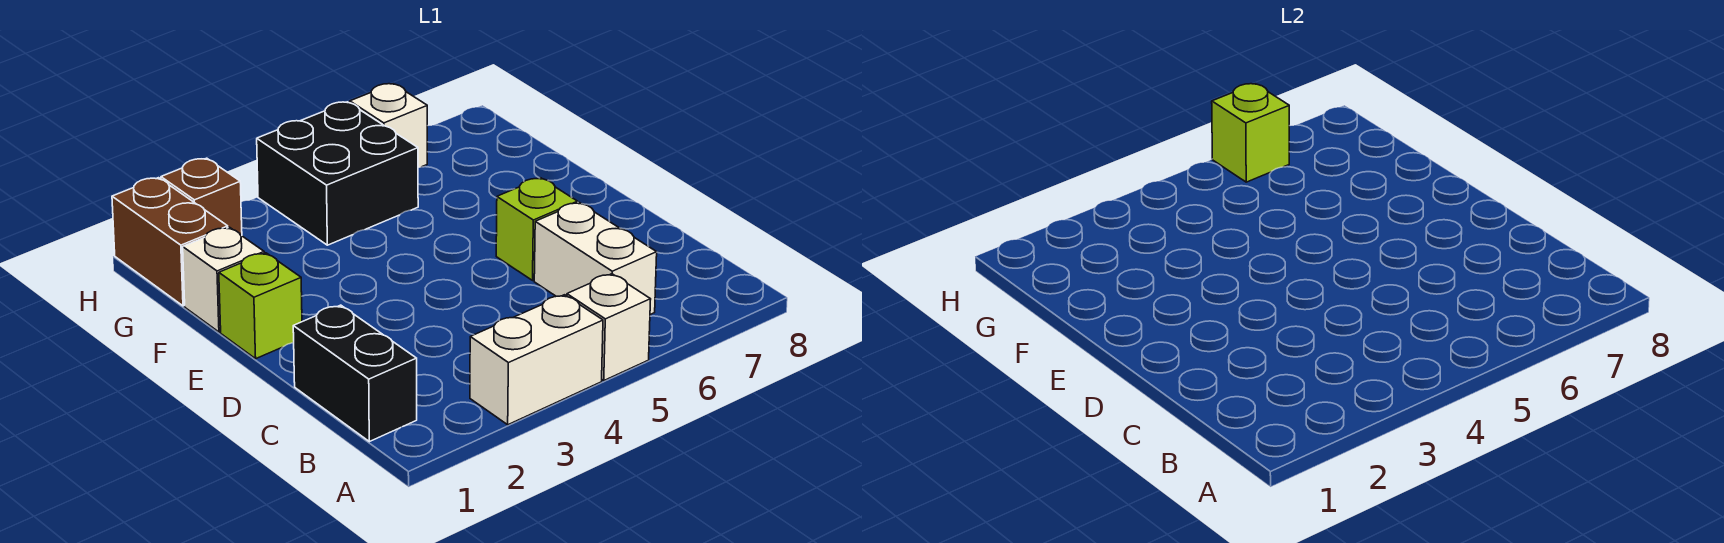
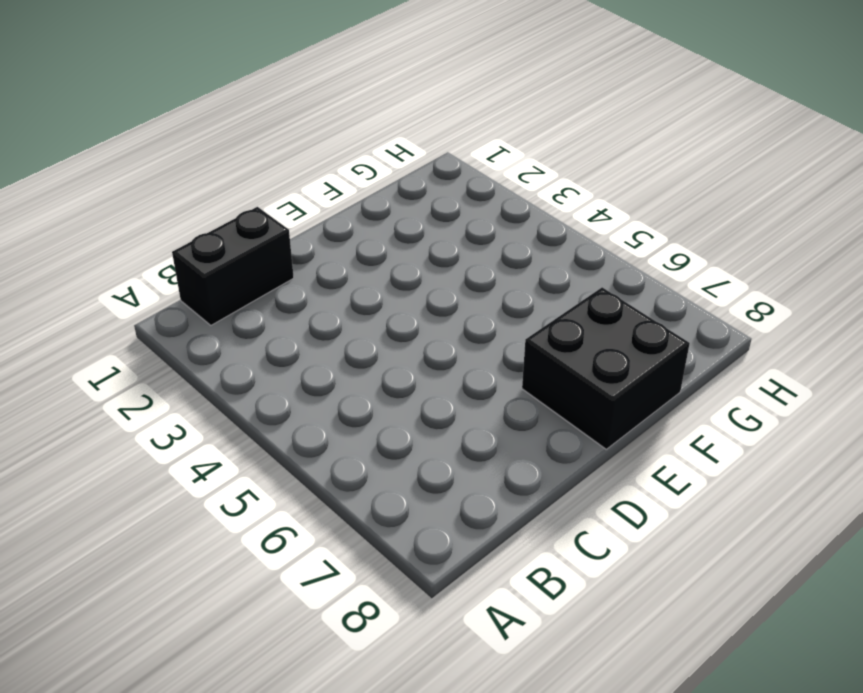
black 2x2 brick [522,287,690,449] -> black 2x2 brick moved to [257,102,418,245]
none -> white 1x2 brick [470,295,603,425]
none -> white 1x1 brick [567,274,651,381]
none -> white 1x2 brick [534,203,657,315]

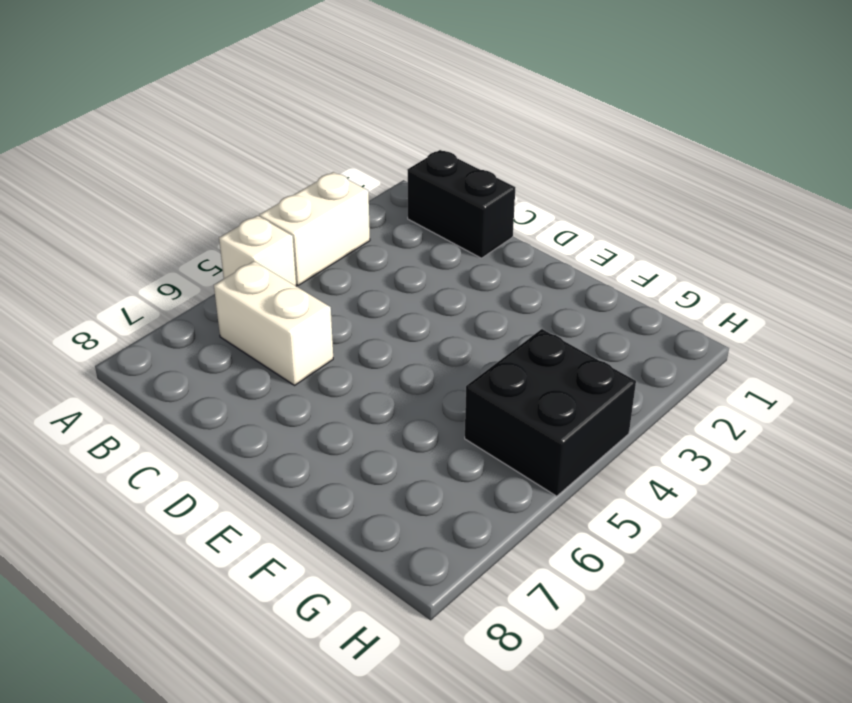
none -> lime 1x1 brick [496,178,578,280]
none -> lime 1x1 brick [219,253,302,359]
none -> white 1x1 brick [183,227,264,332]

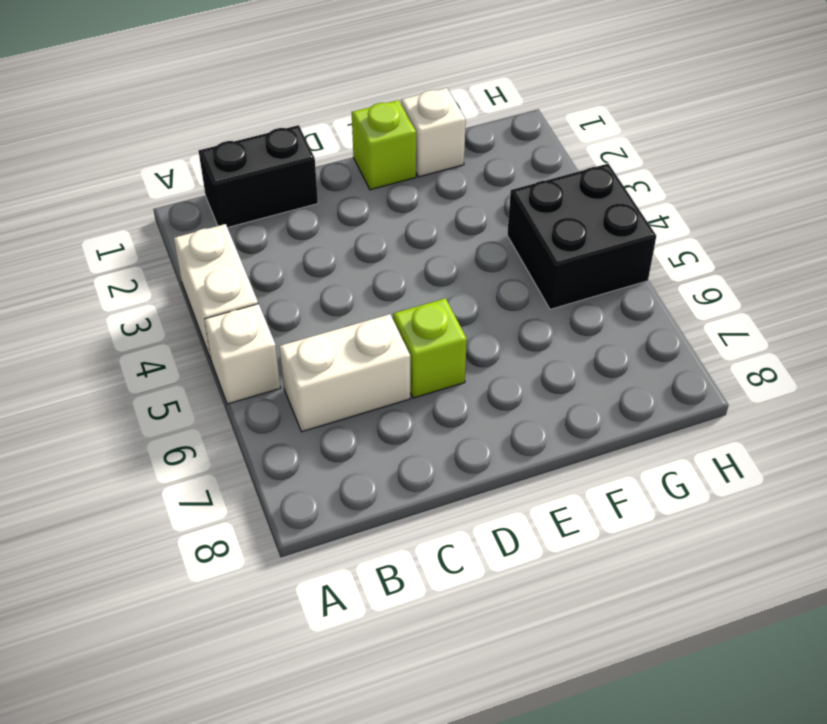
none -> brown 1x2 brick [112,178,228,306]
none -> brown 1x1 brick [161,158,242,236]
none -> white 1x1 brick [350,84,427,167]

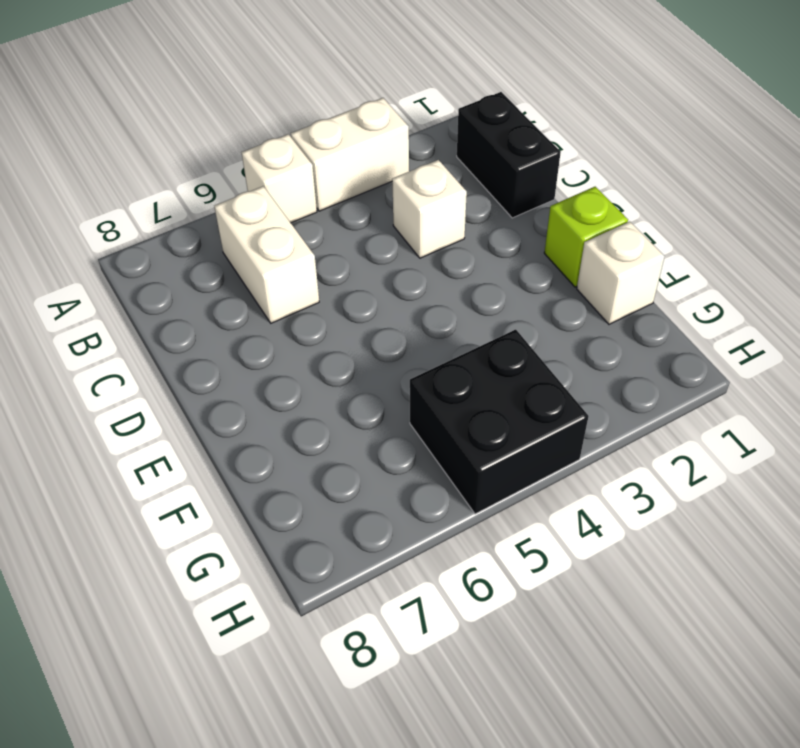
white 1x1 brick [392,160,467,258] -> white 1x1 brick moved to [350,84,427,167]
none -> lime 1x1 brick [496,178,578,280]
none -> brown 1x2 brick [112,178,228,306]
none -> brown 1x1 brick [161,158,242,236]

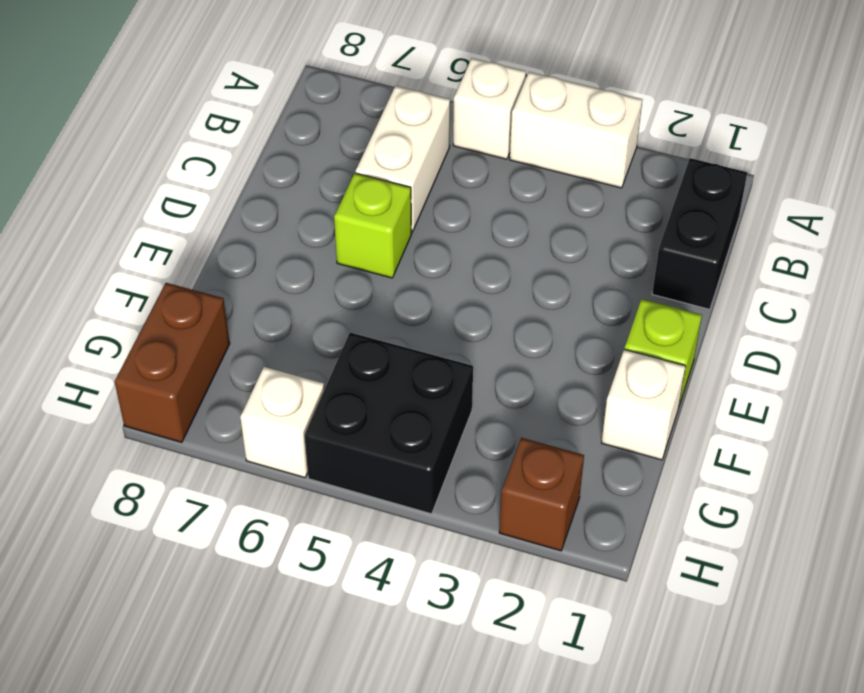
brown 1x2 brick [115,283,230,442] -> brown 1x2 brick moved to [112,178,228,306]
none -> lime 1x1 brick [1212,84,1289,182]

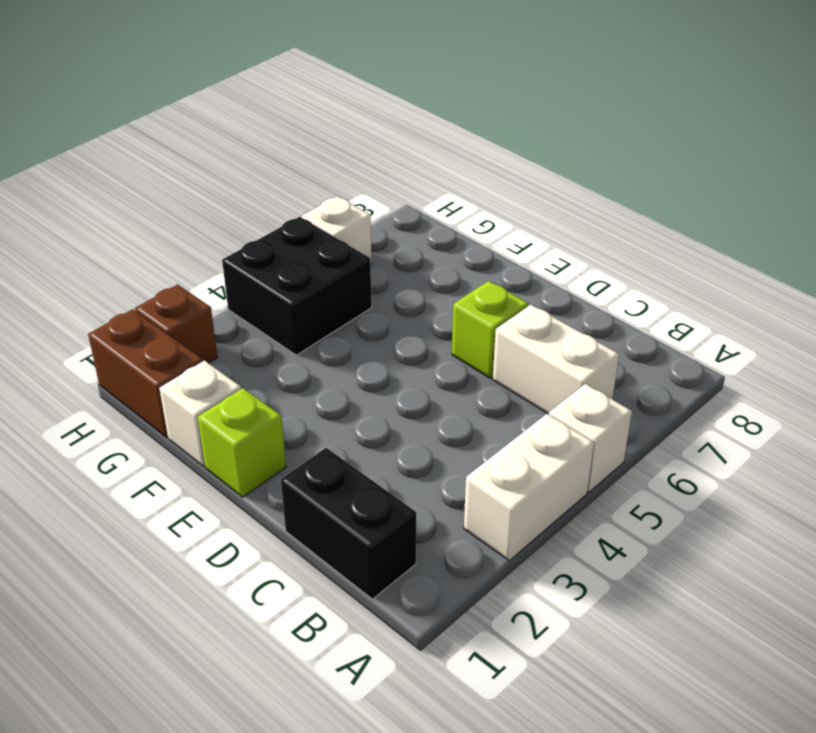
none -> lime 1x1 brick [1212,84,1289,182]

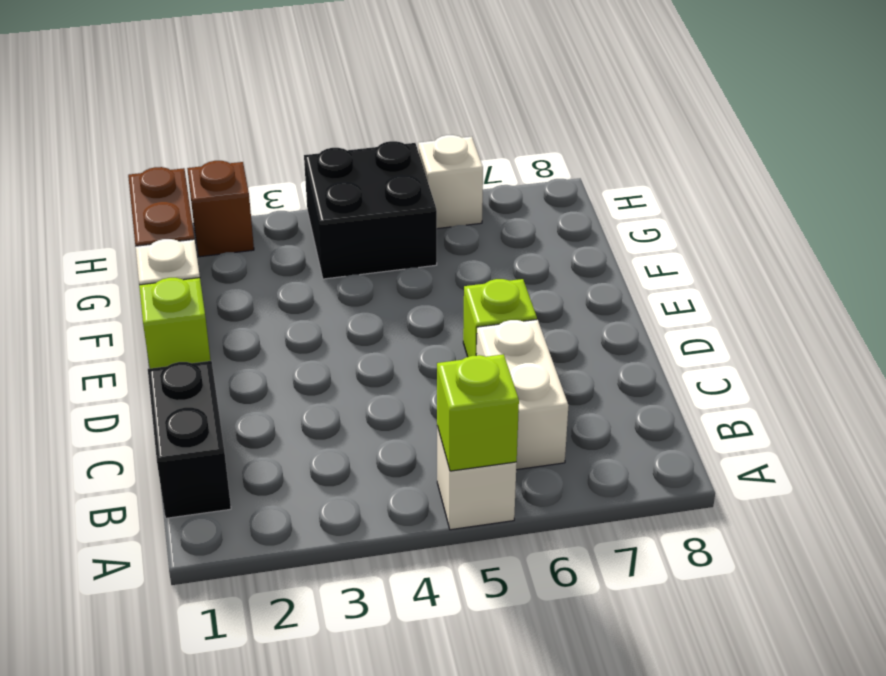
lime 1x1 brick [437,354,519,471] -> lime 1x1 brick moved to [1212,84,1289,182]
none -> white 1x2 brick [470,295,603,425]

